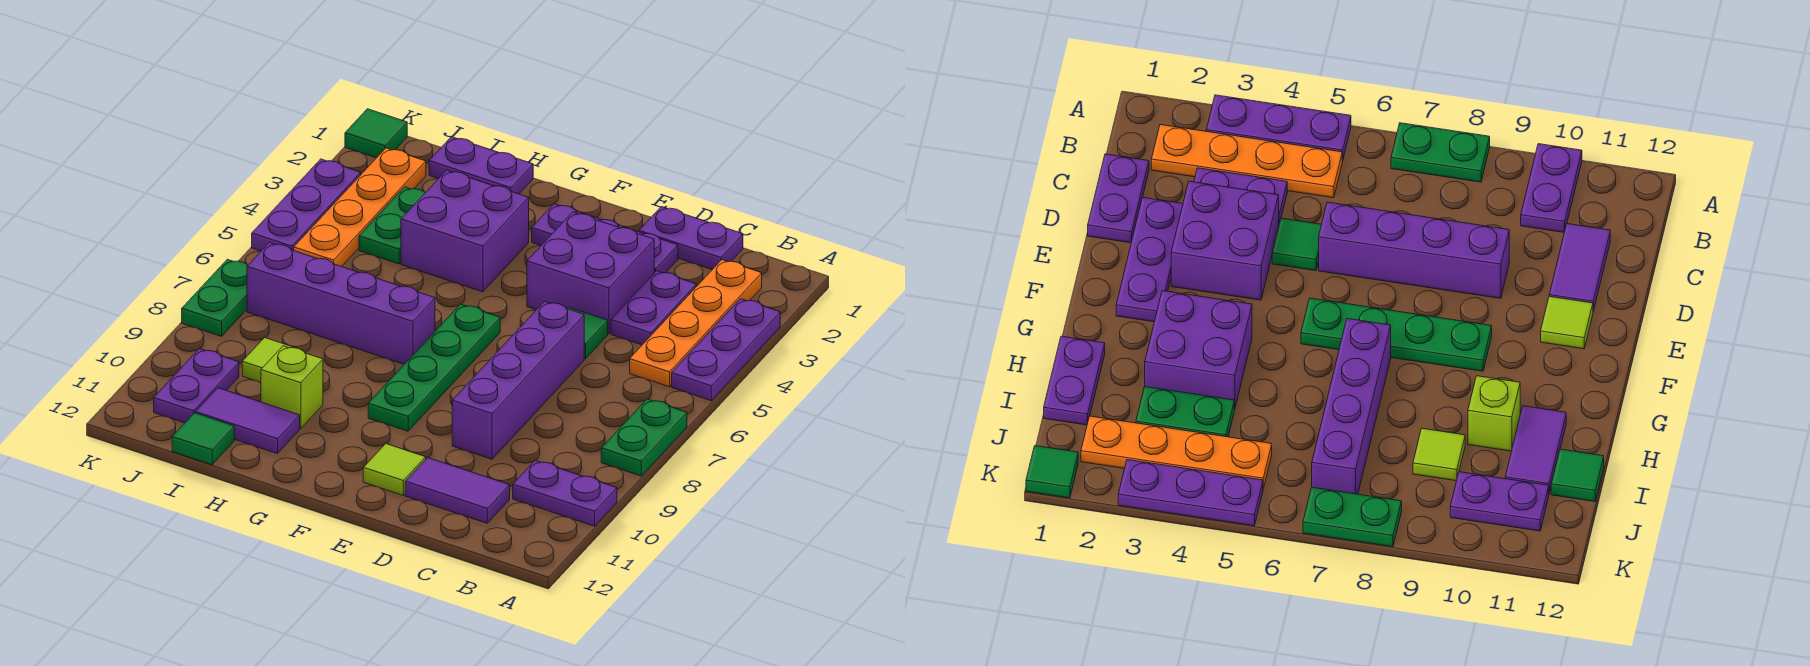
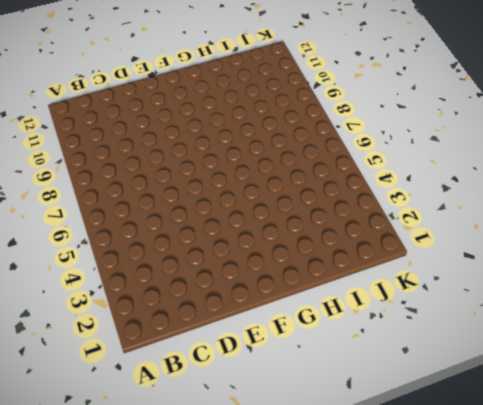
none -> purple 1x3 plate [672,299,780,401]
none -> green 1x2 plate [601,399,687,476]
none -> purple 1x2 plate [513,460,617,526]

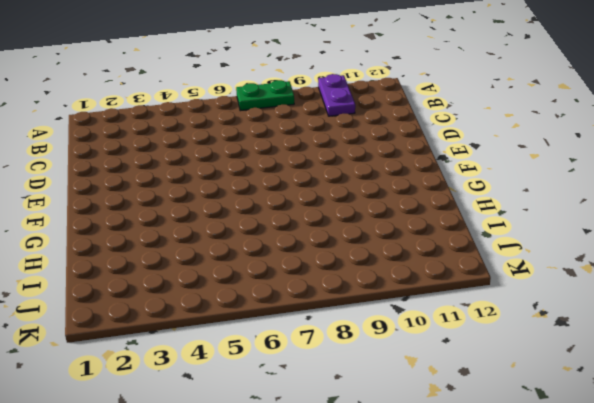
none -> purple 1x3 plate [672,299,780,401]
none -> orange 1x4 plate [630,260,762,387]
none -> purple 1x2 plate [639,207,743,270]

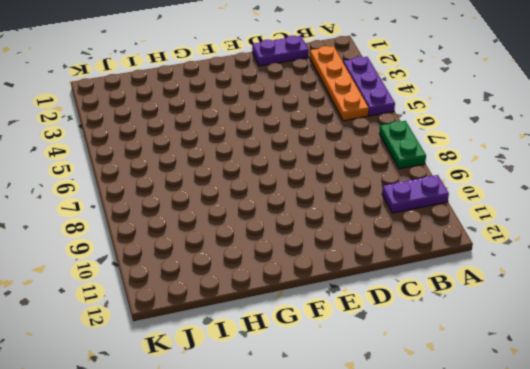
none -> purple 1x2 plate [611,271,696,345]
none -> purple 1x2 tile [405,458,510,523]
none -> purple 1x3 plate [532,204,678,273]

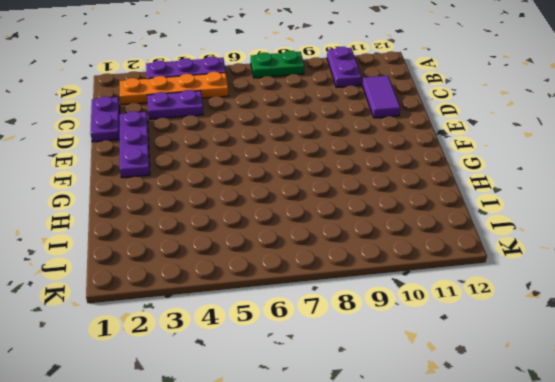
none -> purple 2x2 brick [527,212,654,334]
none -> green 1x1 tile [566,307,608,359]
none -> purple 1x4 brick [452,301,584,459]

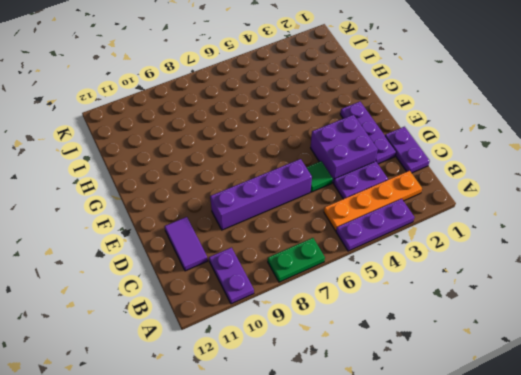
none -> lime 1x1 tile [363,444,426,495]
none -> green 1x4 plate [368,304,500,431]
none -> purple 2x2 brick [401,170,529,292]

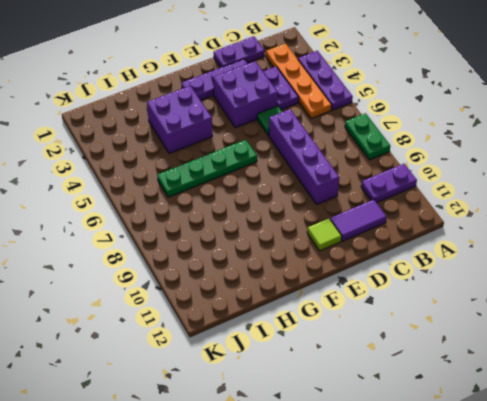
green 1x4 plate [157,140,257,197] -> green 1x4 plate turned to [368,304,500,431]
none -> purple 1x4 brick [247,243,435,364]
none -> purple 1x2 plate [429,137,533,194]
none -> lime 1x1 brick [261,346,323,429]

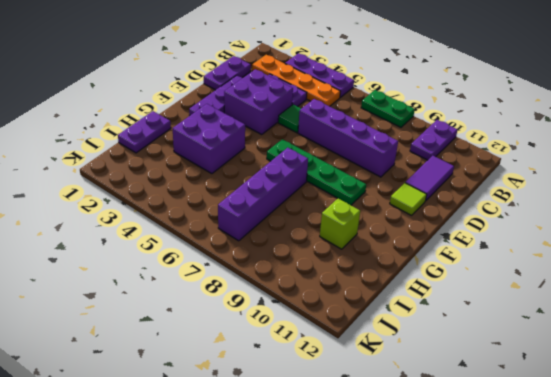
none -> purple 1x2 tile [196,388,300,454]
none -> green 1x2 plate [359,187,425,264]
none -> lime 1x1 tile [242,338,304,382]

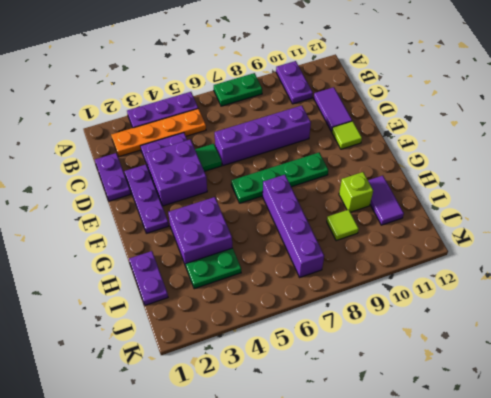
none -> green 1x1 tile [172,413,234,465]
none -> orange 1x4 plate [294,148,426,267]
none -> purple 1x2 plate [154,349,239,423]

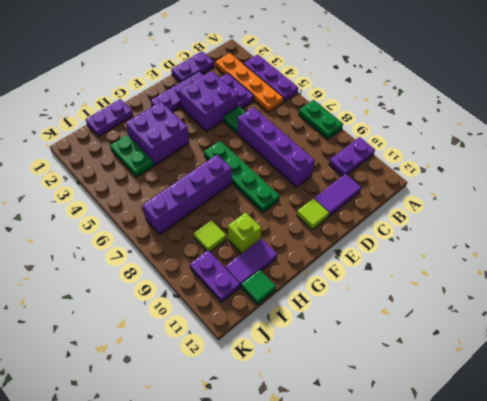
none -> orange 1x4 plate [294,148,426,267]
none -> green 1x1 tile [345,109,407,158]
none -> purple 1x3 plate [252,159,361,251]

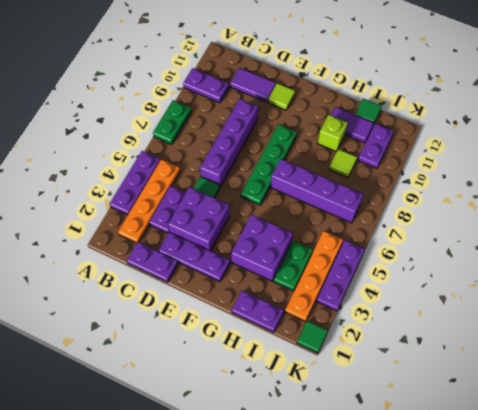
none -> green 1x2 plate [182,259,248,336]

